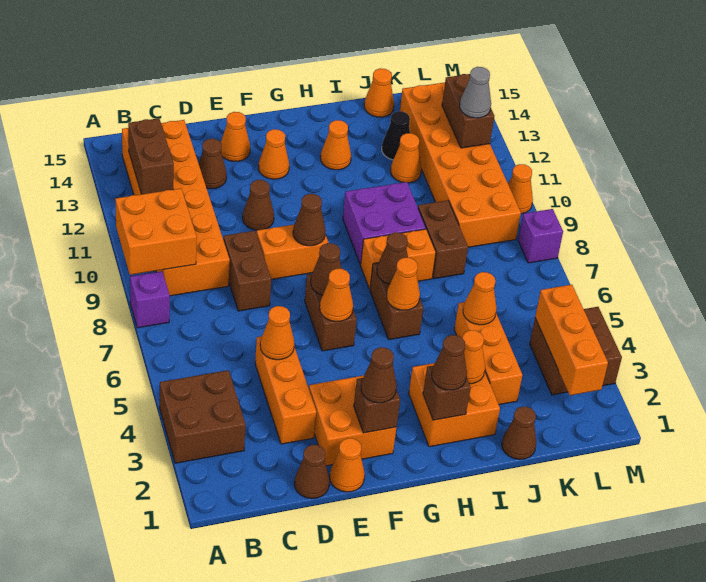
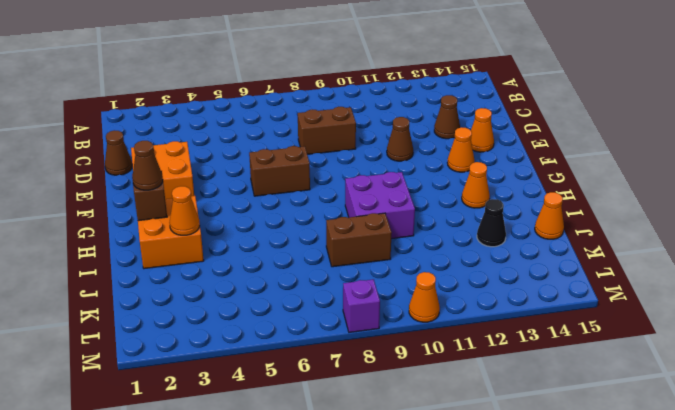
none -> brown 2x2 brick [160,370,246,463]
none -> purple 1x1 brick [130,271,170,328]
none -> orange 2x6 brick [122,120,230,296]
none -> orange 1x3 brick [255,336,316,444]

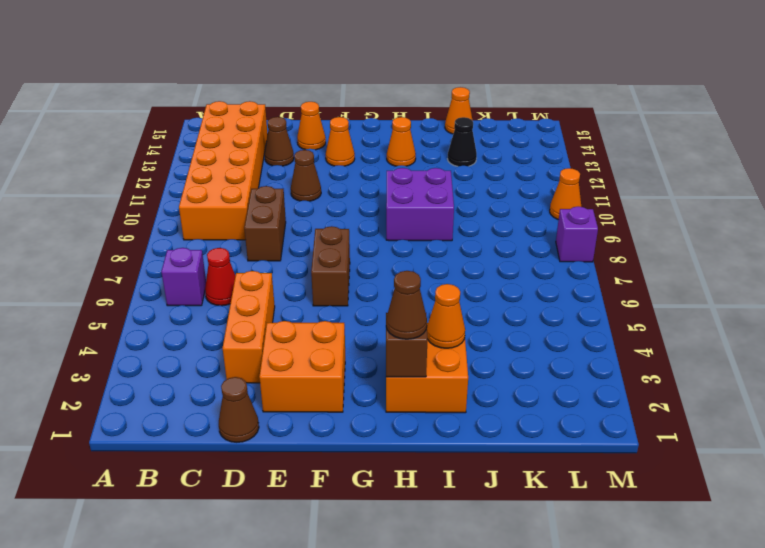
purple 1x1 brick [161,248,206,306] -> purple 1x1 brick moved to [130,271,170,328]
red 1x1 cone [205,248,235,306] -> none
none -> brown 2x2 brick [160,370,246,463]
none -> orange 1x1 cone [330,438,365,492]
none -> orange 1x2 brick [256,225,329,279]
none -> brown 1x2 brick [370,263,423,340]

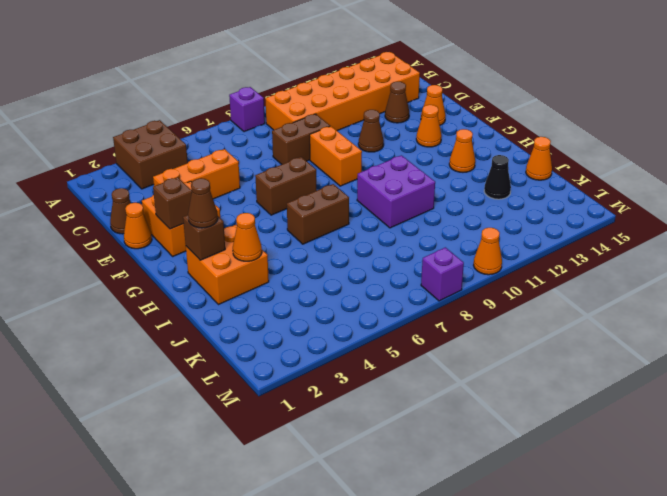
none -> orange 1x2 brick [361,229,436,289]
none -> brown 1x1 cone [502,407,536,459]
none -> orange 1x3 brick [454,302,522,405]
none -> brown 1x2 brick [418,200,468,279]

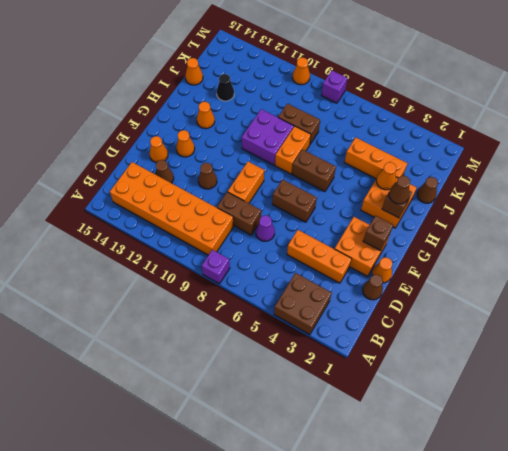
purple 1x1 cone [256,215,275,241] -> none
none -> orange 1x1 cone [391,133,422,183]
none -> orange 2x6 brick [400,83,521,247]
none -> brown 2x2 brick [530,307,622,395]
none -> orange 2x2 brick [115,189,197,275]

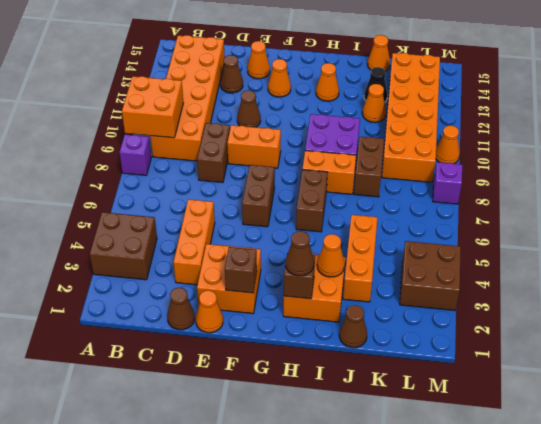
none -> brown 1x2 brick [128,118,174,194]
none -> orange 1x1 cone [260,306,294,360]
none -> orange 1x1 cone [320,269,353,322]
none -> brown 1x1 cone [311,243,342,295]

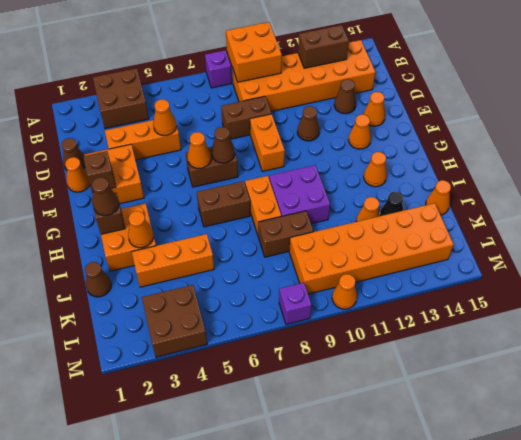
none -> brown 1x1 cone [293,194,326,246]
none -> orange 1x1 cone [387,258,420,310]
none -> brown 1x1 cone [377,232,408,284]
none -> orange 1x1 cone [463,272,497,325]

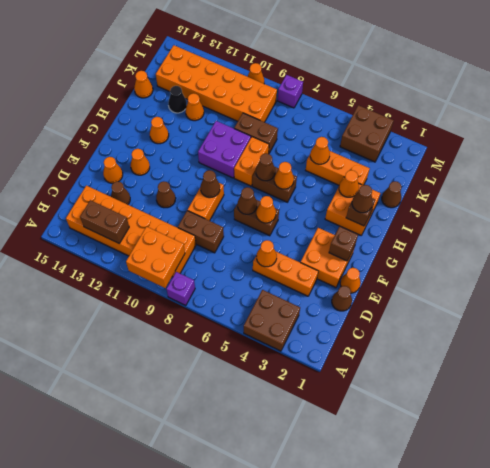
none -> orange 1x3 brick [535,285,608,395]
none -> brown 1x2 brick [442,74,494,148]
none -> brown 1x1 cone [361,347,397,403]
none -> grey 1x1 cone [460,67,491,118]

